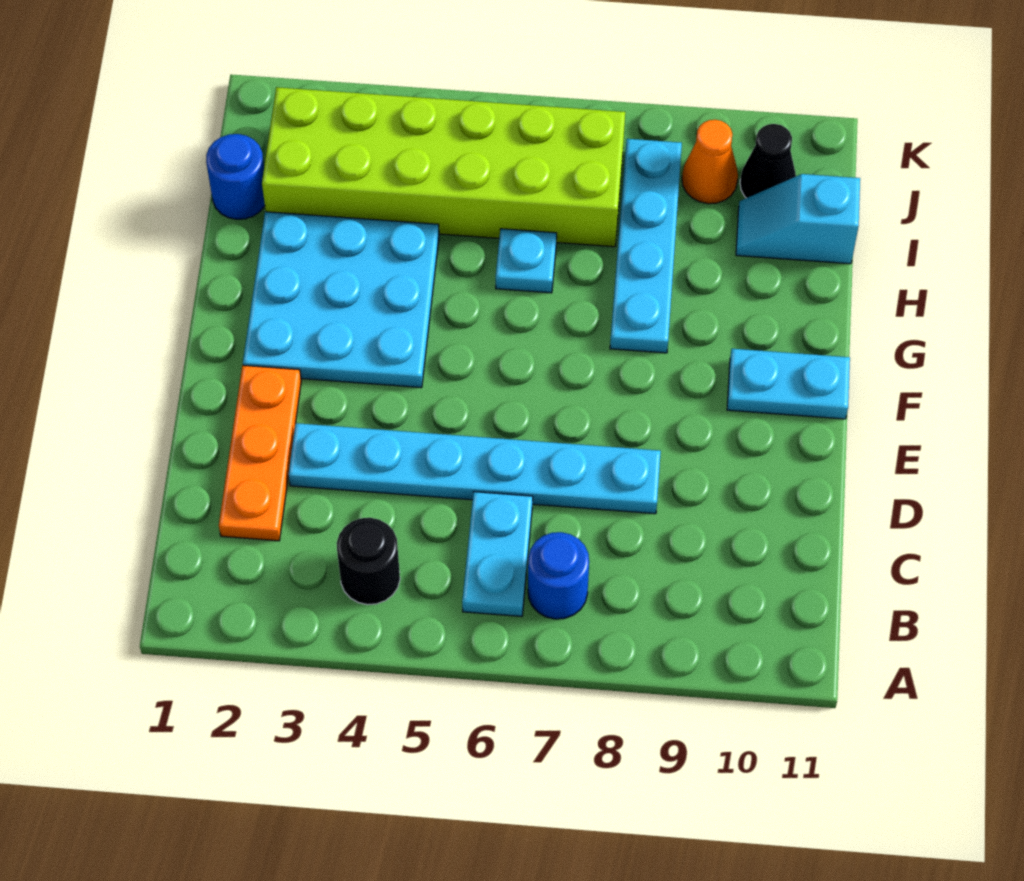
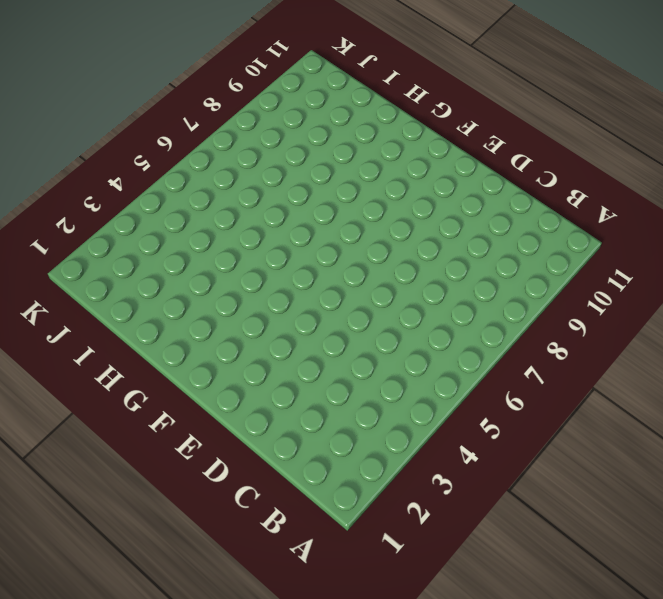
none -> black 1x1 round brick [337,518,400,605]
none -> cyan 1x2 plate [462,492,533,616]
none -> blue 1x1 round brick [528,532,589,619]

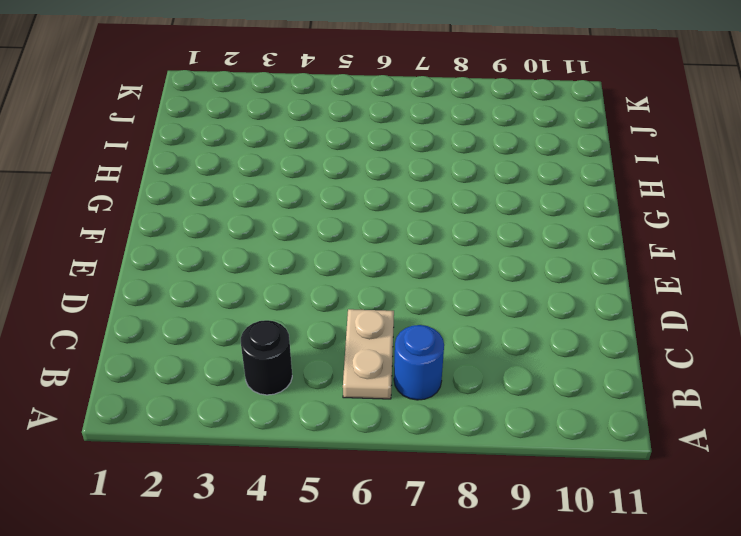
tan 1x2 plate [343,309,394,399] -> cyan 1x2 plate [462,492,533,616]
none -> orange 1x3 plate [219,365,301,541]
none -> cyan 1x6 plate [288,423,661,514]
none -> cyan 3x3 plate [243,212,439,388]

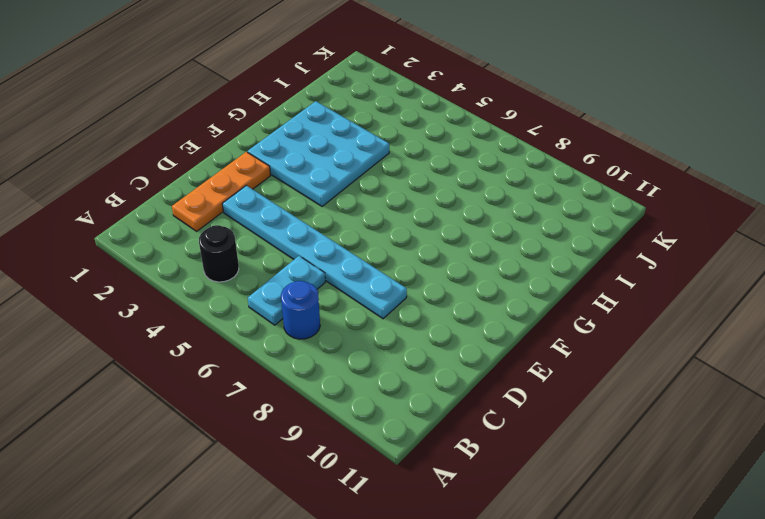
none -> cyan 1x2 plate [727,349,850,419]
none -> cyan 1x4 plate [610,139,682,353]
none -> cyan 1x1 plate [496,229,557,293]

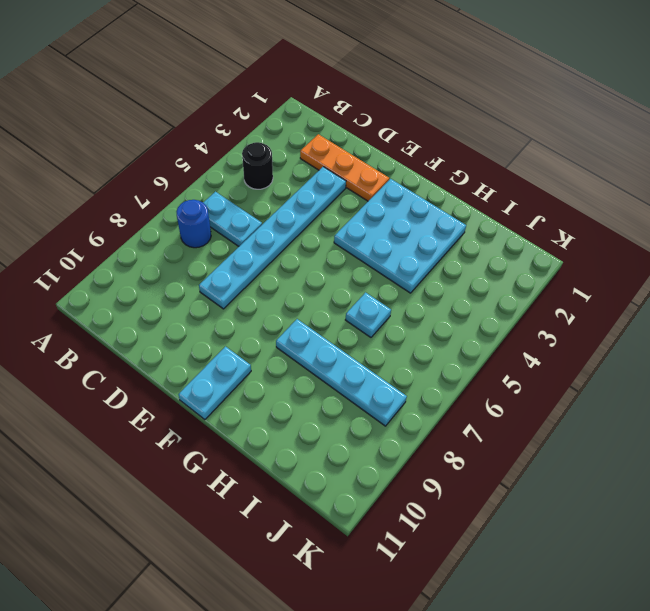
none -> blue 1x1 round brick [206,134,265,219]
none -> lime 2x6 brick [262,87,625,247]
none -> cyan 1x2 slope [736,174,860,264]

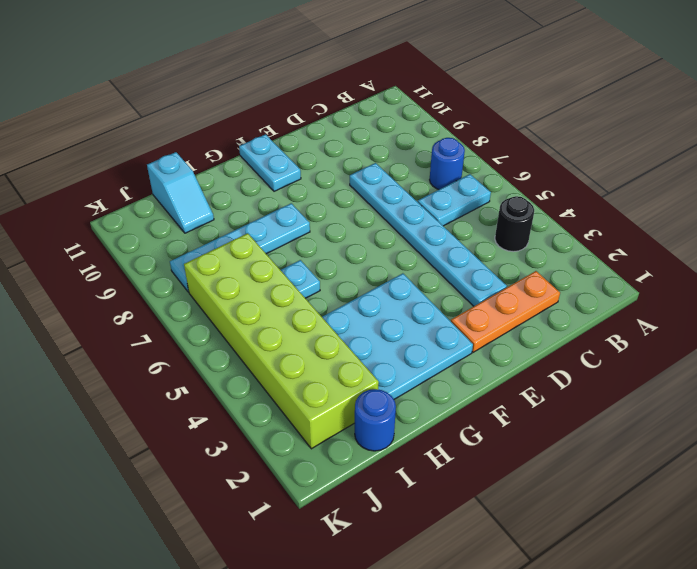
none -> orange 1x1 cone [682,120,738,204]
none -> black 1x1 cone [740,124,796,198]

